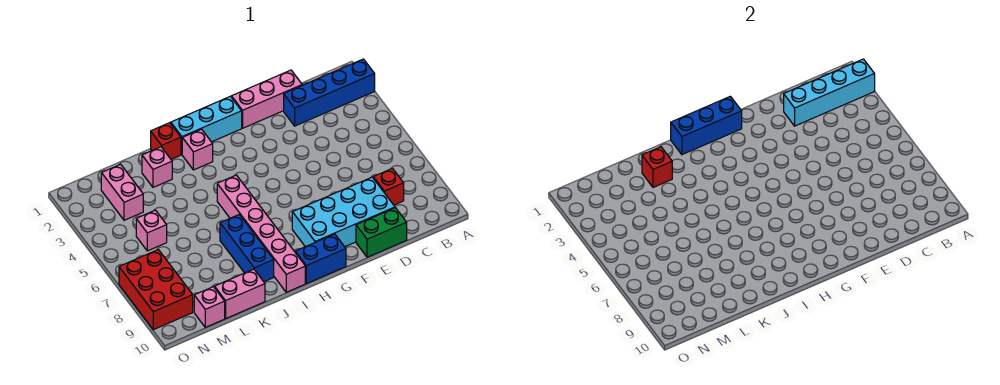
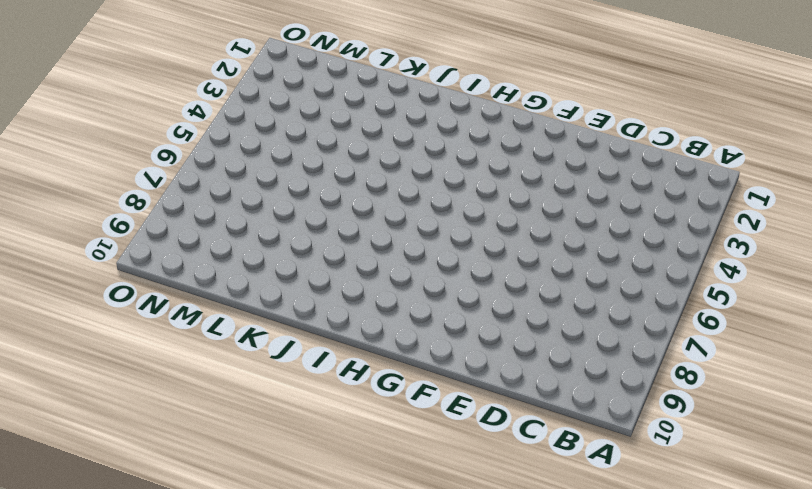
none -> blue 1x4 brick [284,59,375,126]
none -> red 1x1 brick [373,168,404,205]
none -> pink 1x3 brick [231,70,302,128]

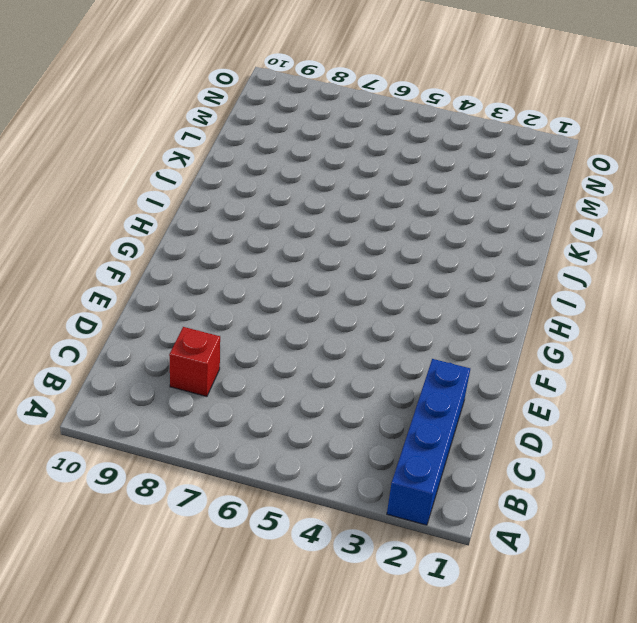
none -> pink 1x3 brick [231,70,302,128]
none -> cyan 2x4 brick [292,177,395,247]
none -> green 1x2 brick [356,208,407,257]

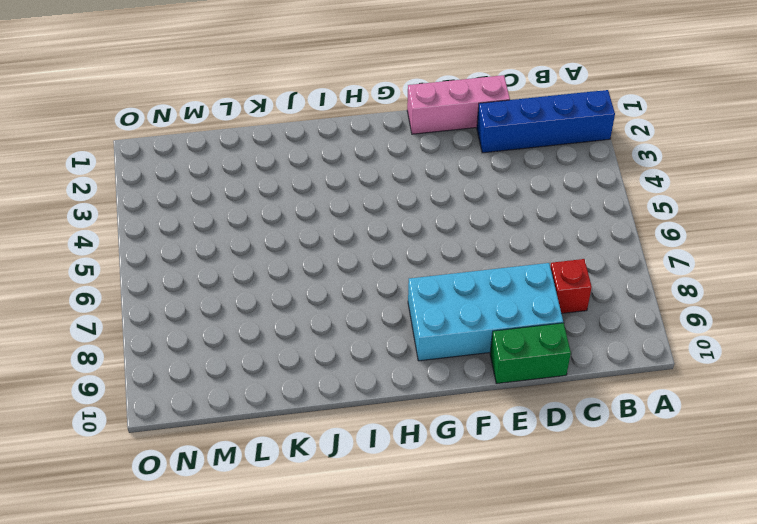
none -> cyan 1x3 brick [171,96,242,154]
none -> blue 1x2 brick [295,234,346,284]
none -> pink 1x1 brick [182,129,213,170]

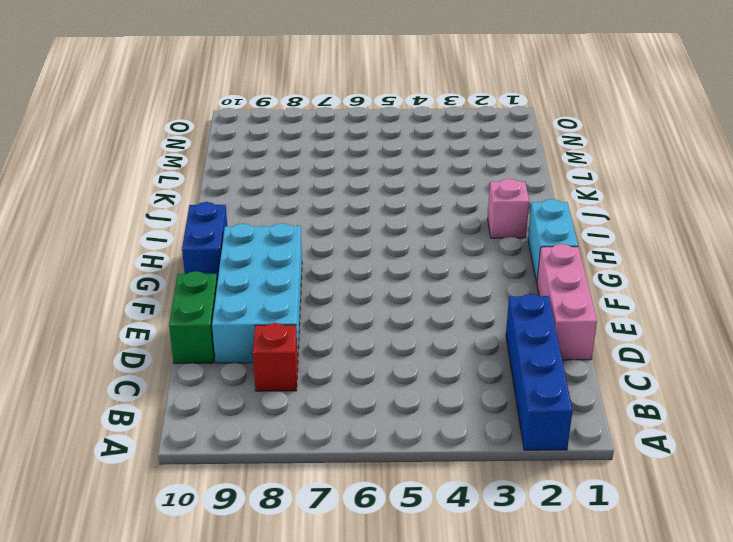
cyan 1x2 brick [528,199,578,282] -> cyan 1x3 brick [171,96,242,154]
none -> pink 1x6 brick [217,175,305,292]
none -> red 1x1 brick [151,123,181,159]
none -> blue 1x3 brick [220,215,274,282]

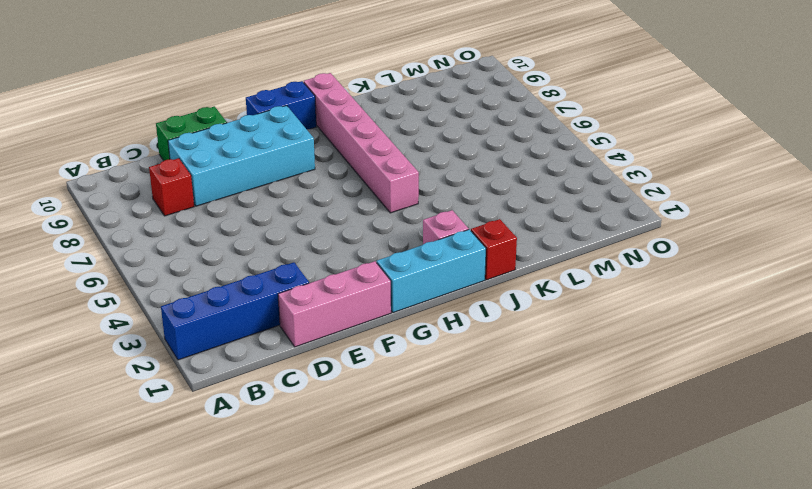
none -> blue 1x3 brick [220,215,274,282]
none -> pink 1x1 brick [142,147,172,187]
none -> pink 1x2 brick [214,269,265,318]

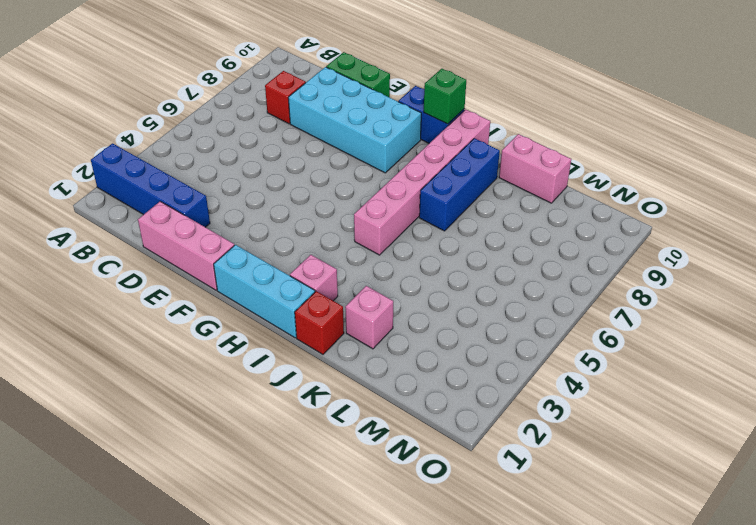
green 1x1 brick [424,69,466,124] -> none
none -> pink 1x2 brick [101,164,143,220]
none -> pink 1x1 brick [136,210,167,251]
none -> pink 1x1 brick [194,287,225,327]

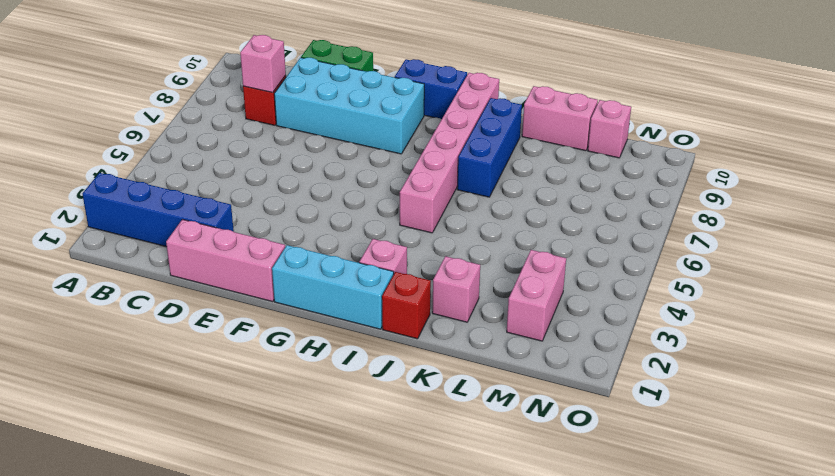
pink 1x1 brick [240,35,286,92] -> pink 1x1 brick moved to [136,210,167,251]
none -> red 2x3 brick [119,250,193,330]
none -> cyan 1x4 brick [784,59,875,126]
none -> blue 1x3 brick [671,96,742,155]

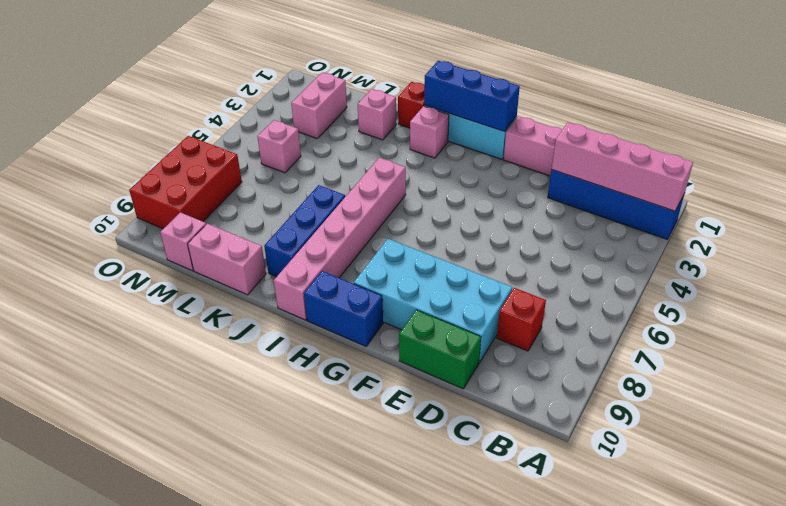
pink 1x4 brick [552,122,693,211] -> cyan 1x4 brick [784,59,875,126]
none -> red 1x1 brick [642,147,672,187]

